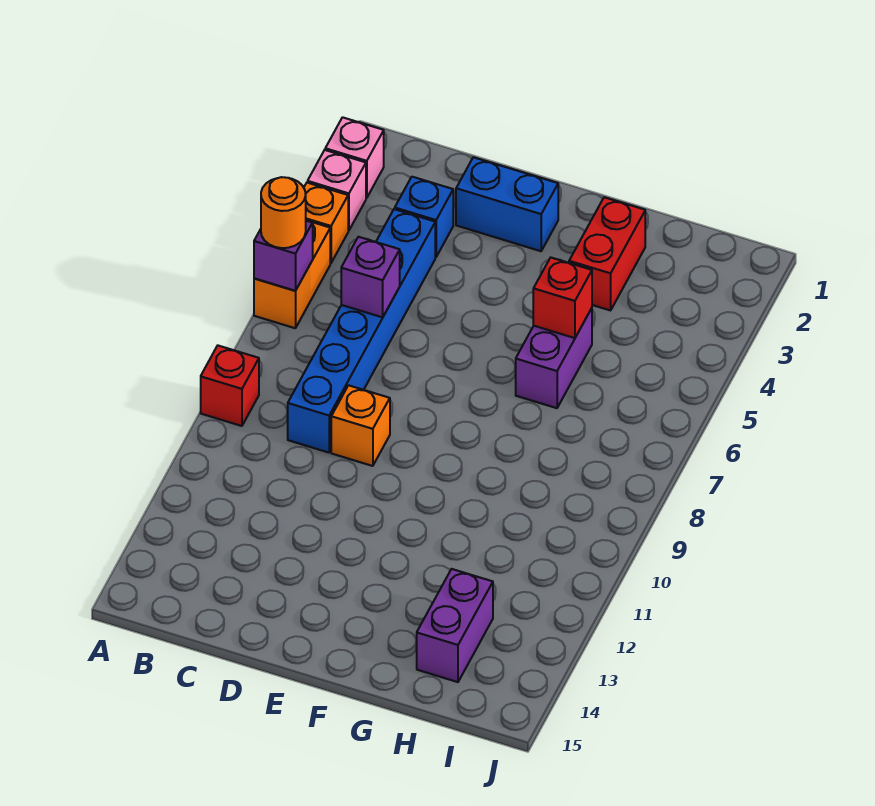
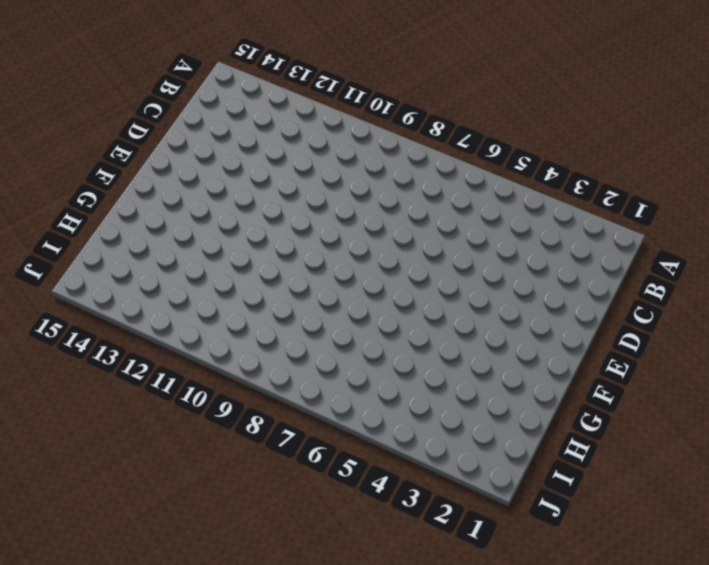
none -> pink 1x1 brick [325,117,384,198]
none -> pink 1x1 brick [308,150,366,231]
none -> orange 1x1 brick [304,183,348,263]

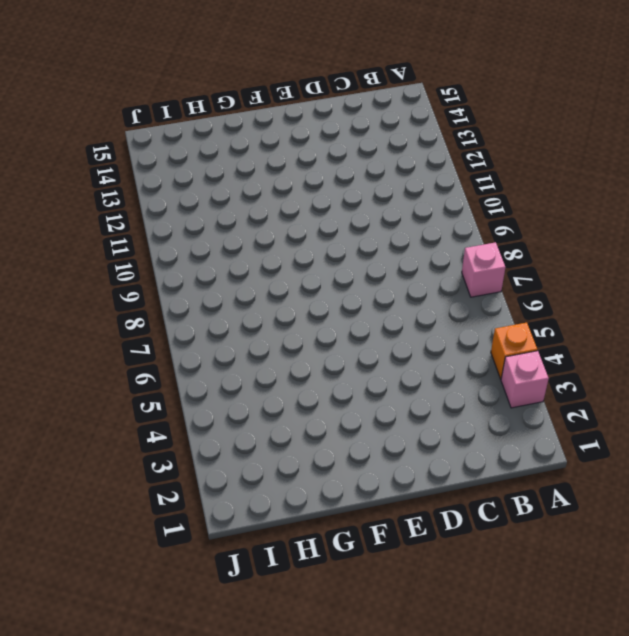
pink 1x1 brick [462,242,505,297] -> pink 1x1 brick moved to [325,117,384,198]
none -> orange 1x2 brick [254,220,330,328]
none -> red 1x1 brick [201,346,259,426]
none -> blue 1x1 brick [395,177,453,257]

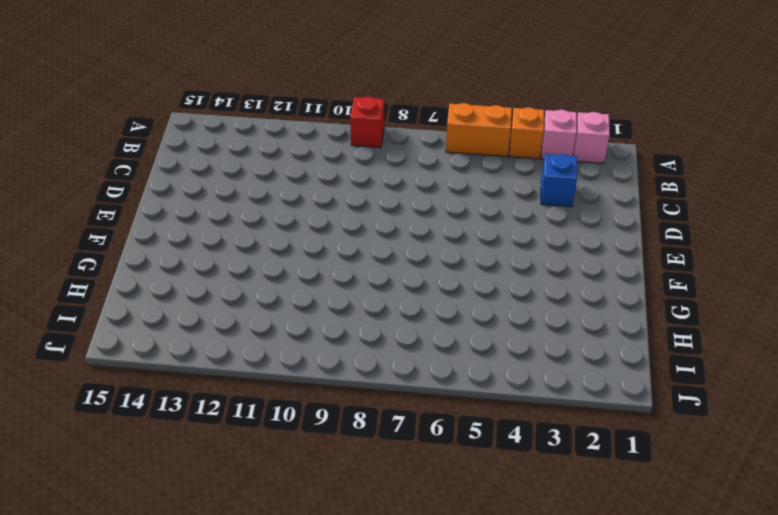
none -> blue 1x6 brick [288,209,435,453]
none -> blue 1x2 brick [456,157,558,251]
none -> orange 1x1 brick [331,385,390,466]

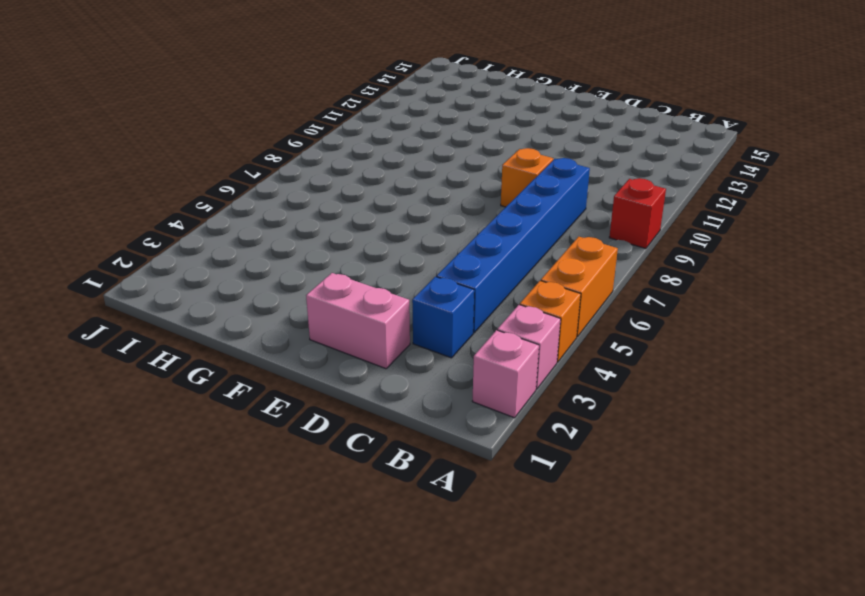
pink 1x2 brick [306,273,410,369] -> blue 1x2 brick [456,157,558,251]
none -> red 1x2 brick [569,197,645,310]
none -> purple 1x2 brick [516,308,592,408]
none -> purple 1x2 brick [417,569,493,682]

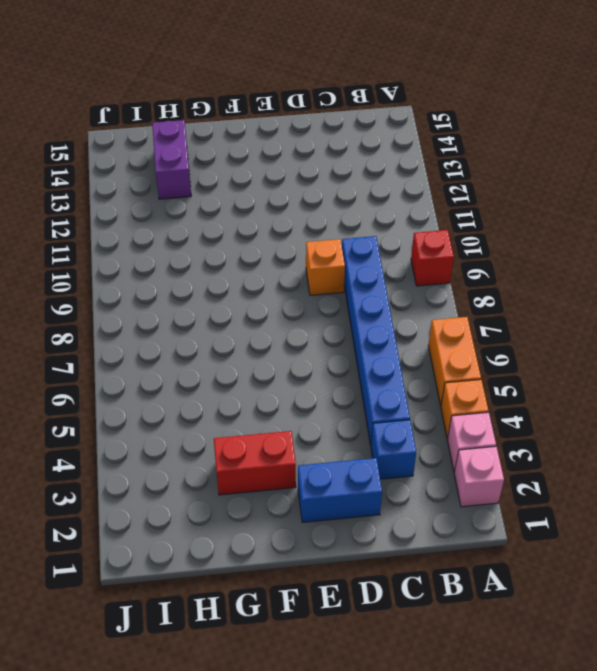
red 1x2 brick [214,431,296,495] -> red 1x2 brick turned to [569,197,645,310]
none -> purple 1x2 brick [516,308,592,408]
none -> purple 1x1 brick [254,221,313,291]
none -> purple 1x1 brick [341,237,400,317]

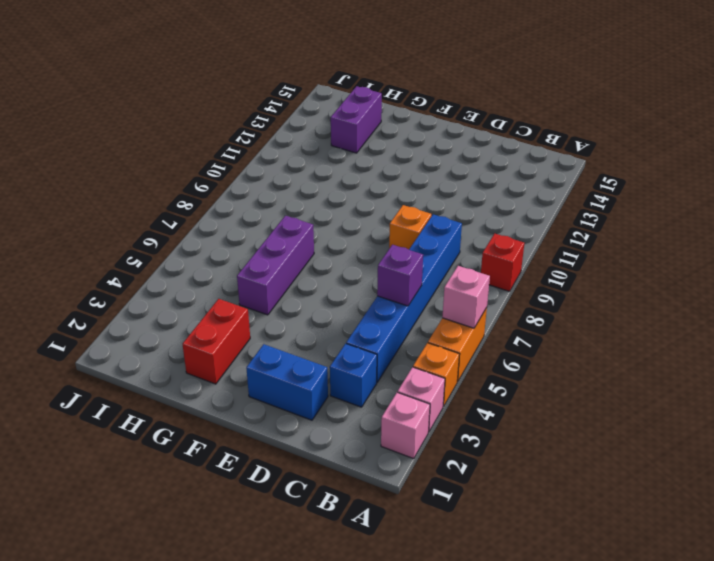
pink 1x1 brick [442,266,490,328] -> purple 1x1 brick [254,221,313,291]
purple 1x3 brick [237,216,314,315] -> purple 1x2 brick [516,308,592,408]
none -> red 1x1 brick [533,258,592,338]
none -> orange 1x1 round brick [261,177,306,248]

